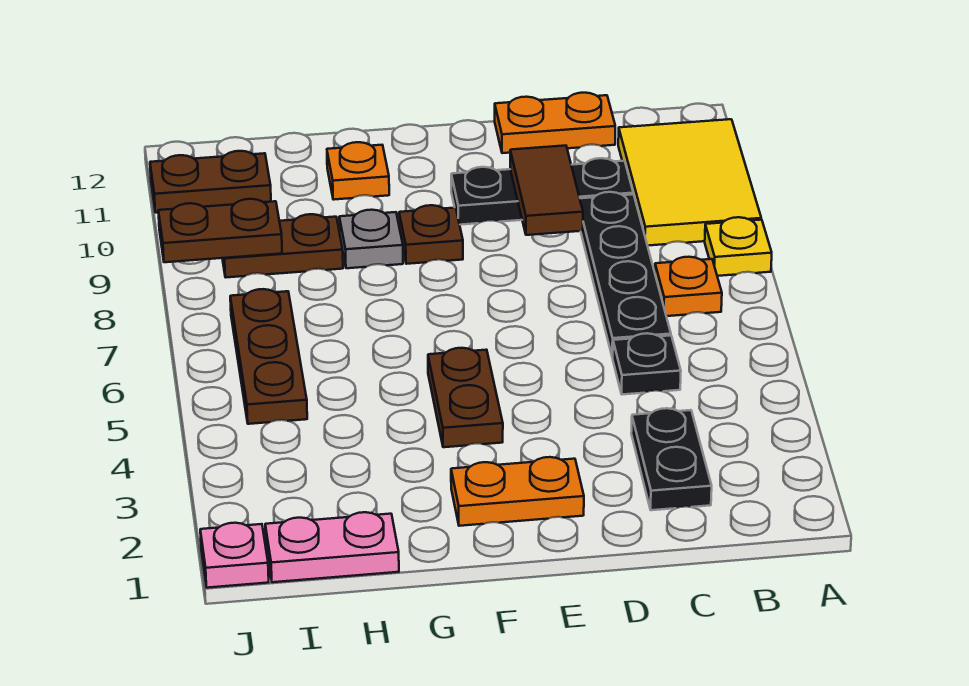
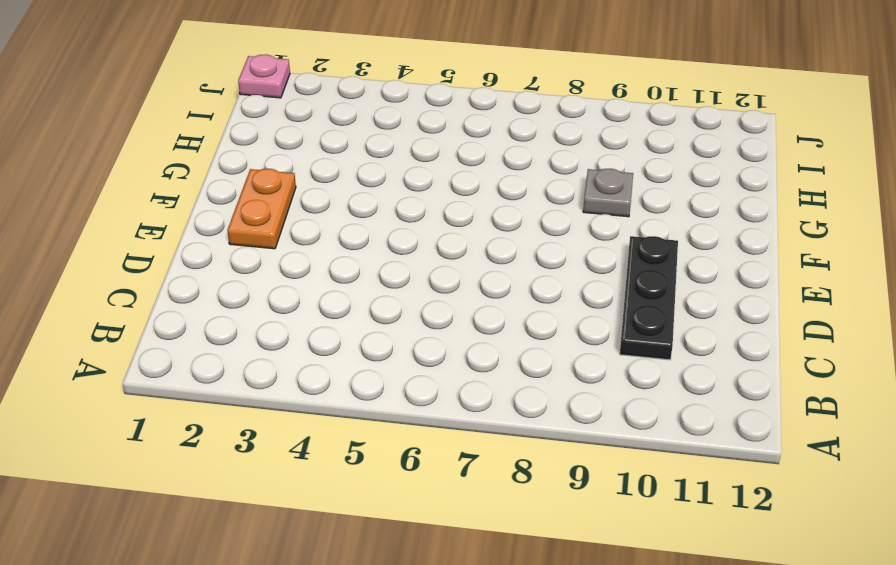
none -> yellow 1x1 plate [705,217,772,276]
none -> yellow 2x3 tile [618,119,761,246]
none -> orange 1x1 plate [655,257,722,316]

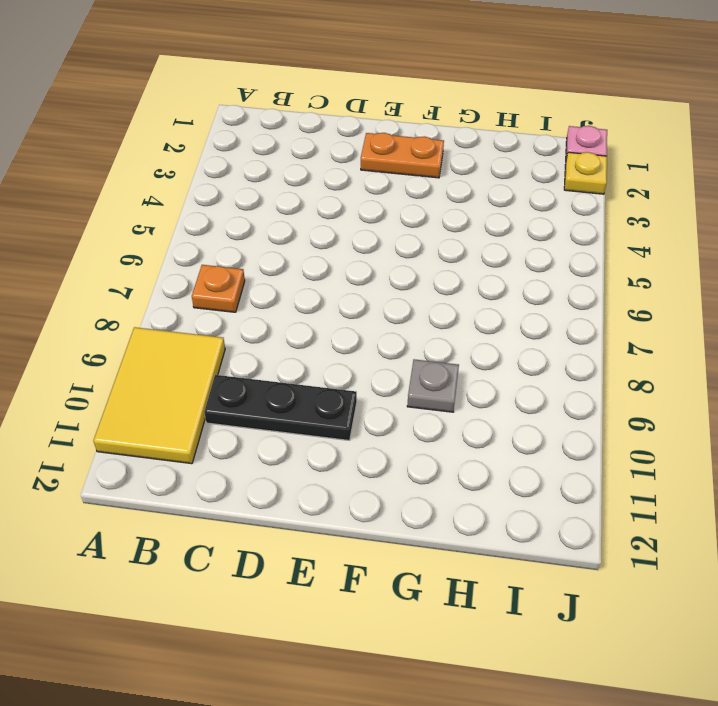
yellow 1x1 plate [564,152,607,194] -> yellow 1x1 plate moved to [705,217,772,276]
none -> black 1x2 plate [631,408,712,510]
none -> black 1x1 plate [613,333,681,395]
none -> black 1x4 plate [580,192,671,357]

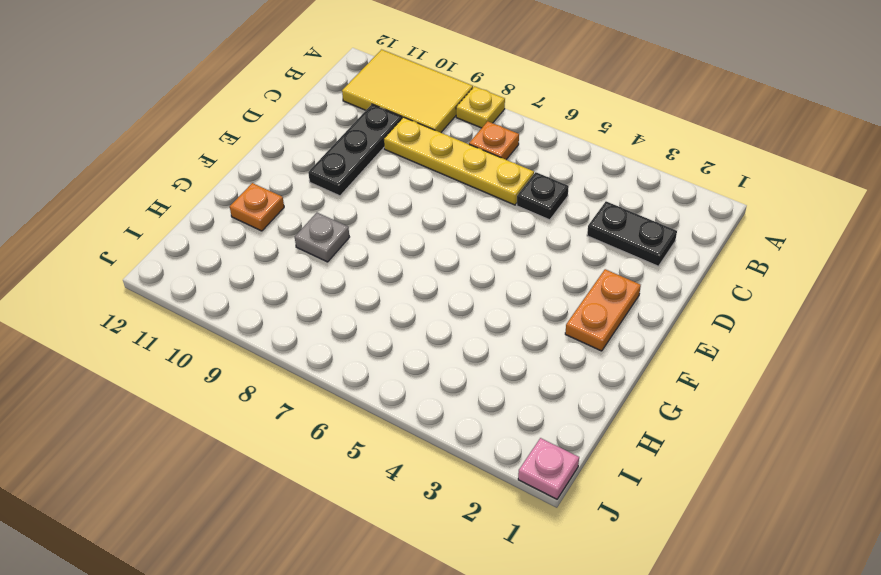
yellow 1x4 plate [384,117,534,205] -> black 1x4 plate [580,192,671,357]
none -> orange 1x2 plate [495,93,615,153]
none -> brown 1x2 plate [428,348,503,447]
none -> brown 1x1 plate [399,205,463,264]

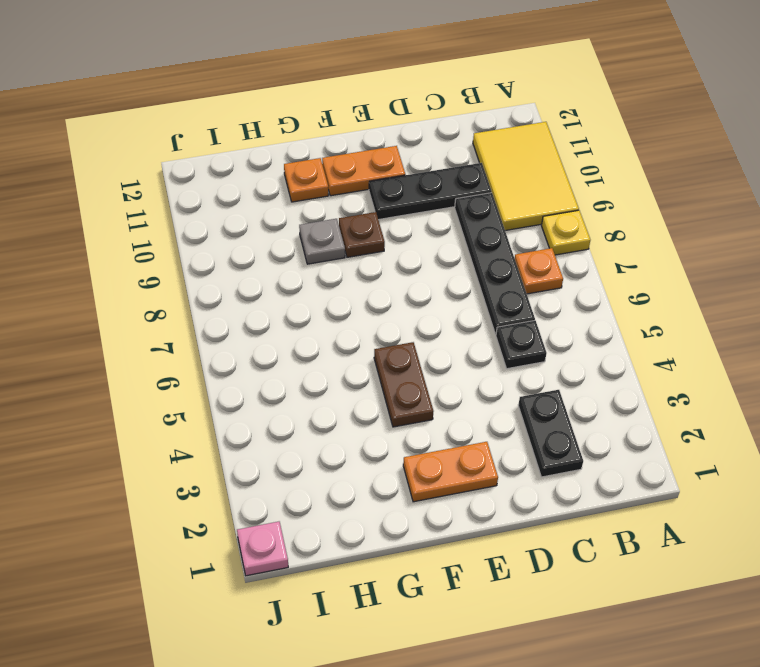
orange 1x2 plate [322,146,405,196] -> orange 1x2 plate moved to [495,93,615,153]
none -> pink 1x2 plate [265,512,399,582]
none -> brown 1x2 plate [222,214,343,277]
none -> brown 1x3 plate [230,289,307,424]

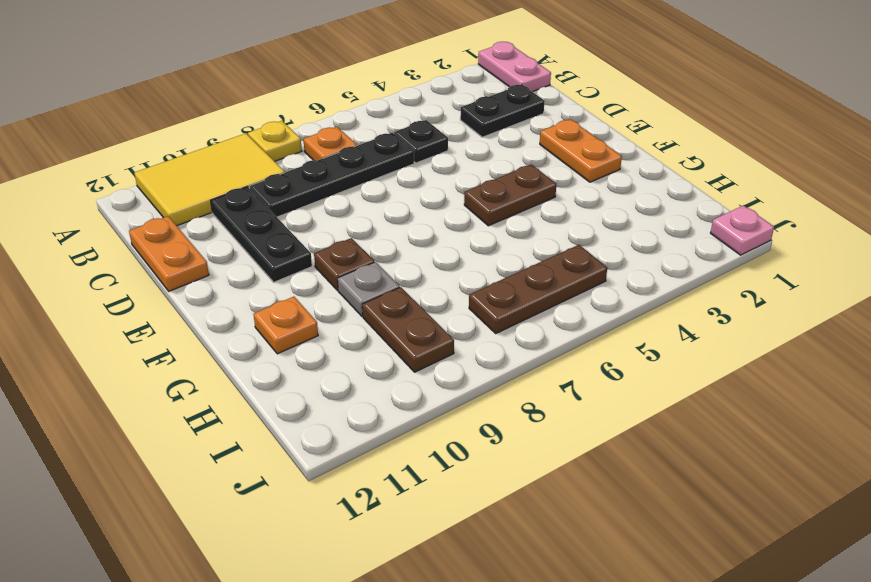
pink 1x2 plate [478,42,551,92] -> pink 1x2 plate moved to [265,512,399,582]
none -> brown 1x2 plate [150,151,271,213]
none -> brown 1x2 tile [510,146,583,235]
none -> brown 1x2 plate [158,199,282,262]

